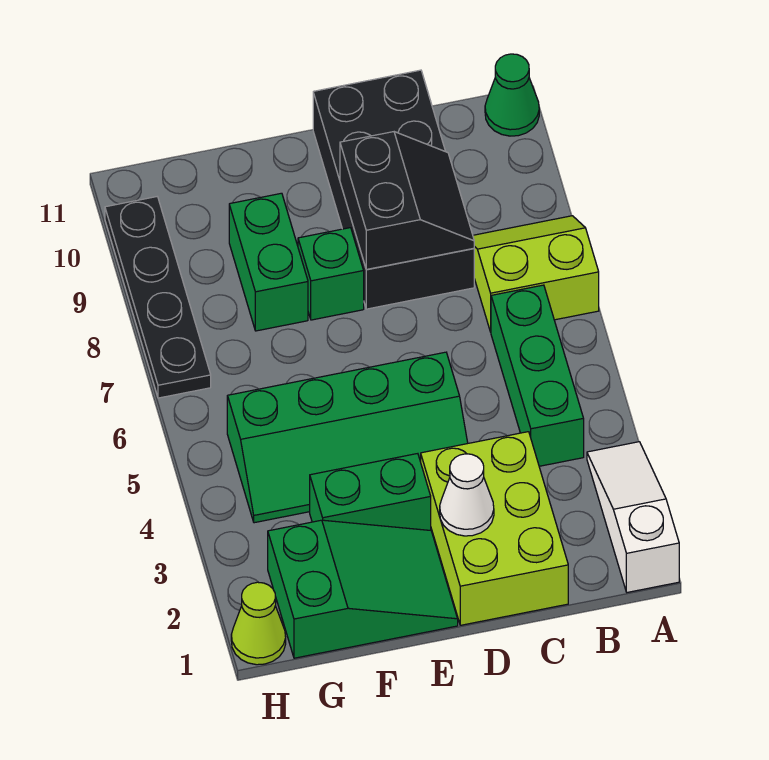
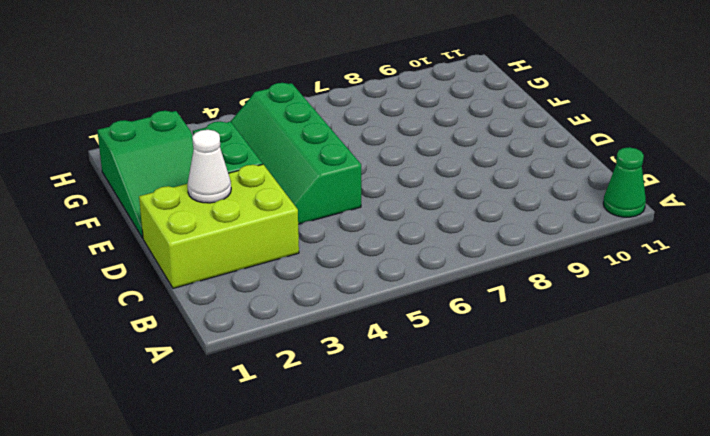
none -> white 1x3 slope [587,442,679,592]
none -> lime 2x2 slope [473,216,599,332]
none -> green 1x3 brick [491,285,584,466]

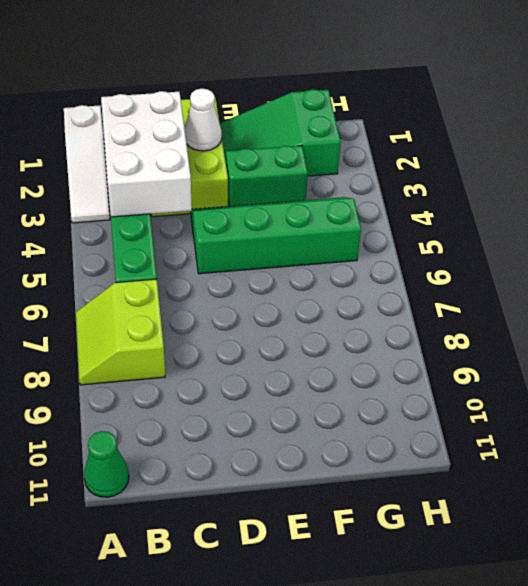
lime 2x2 slope [76,279,165,385] -> lime 2x2 slope turned to [473,216,599,332]
white 2x3 brick [101,91,192,217] -> none
none -> black 2x4 brick [313,70,474,309]
none -> green 1x1 brick [298,228,364,320]
none -> green 1x2 brick [229,193,308,331]

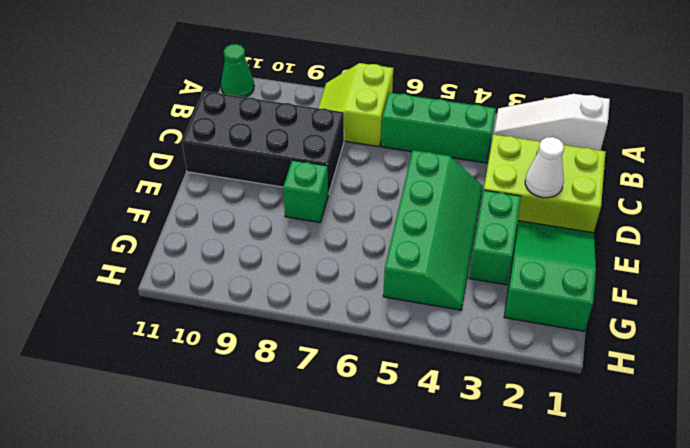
none -> green 1x2 brick [229,193,308,331]
none -> lime 1x1 cone [231,582,286,665]
none -> black 1x4 plate [105,197,211,398]

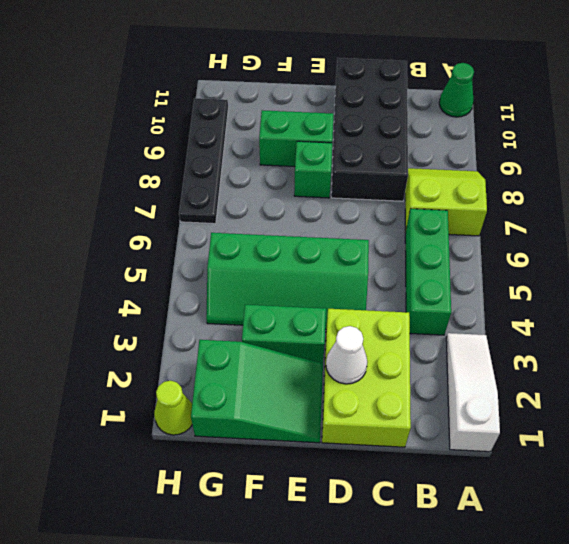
green 1x2 brick [259,110,334,167] -> green 1x2 brick turned to [229,193,308,331]
none -> black 2x2 slope [340,132,474,269]

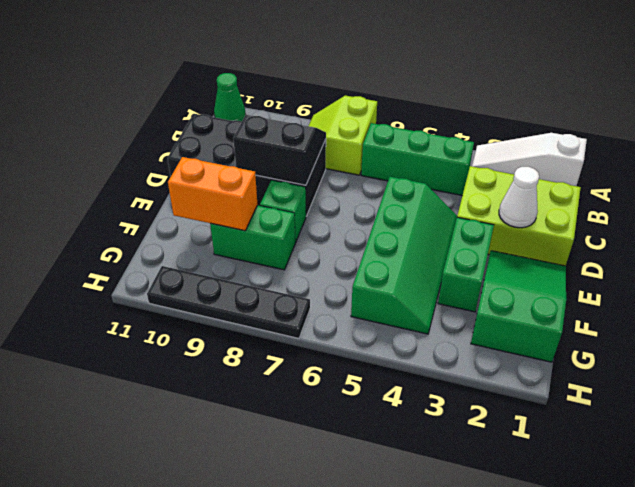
orange 1x2 brick [168,157,258,231] -> none
none -> lime 1x1 cone [231,582,286,665]

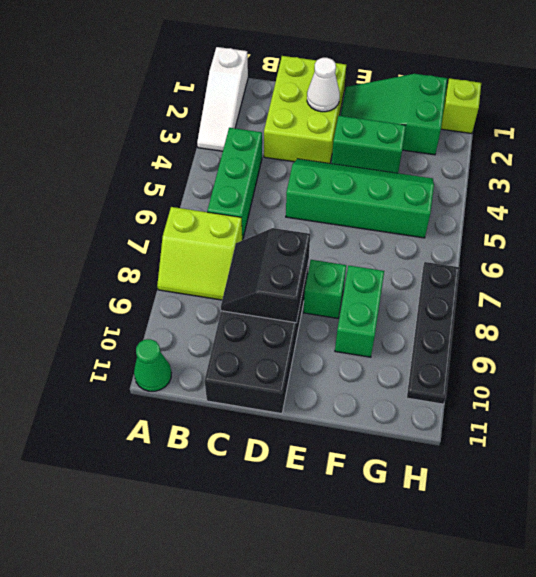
lime 1x1 brick [441,78,481,134] -> lime 1x1 cone [231,582,286,665]

